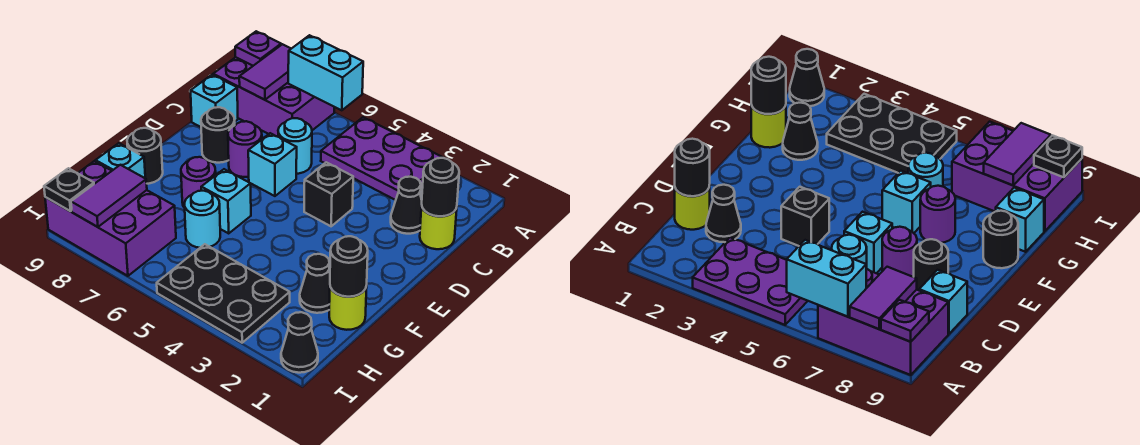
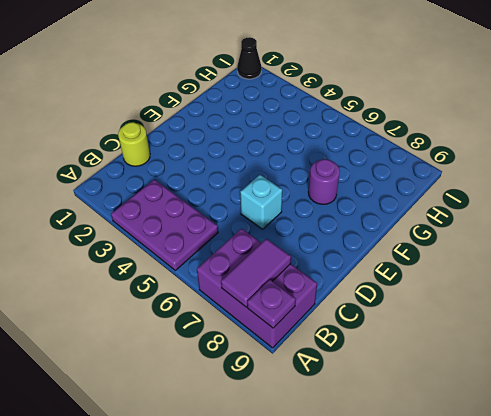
none -> black 1x1 cone [391,177,422,234]
none -> cyan 1x1 round brick [278,118,312,174]
none -> cyan 1x1 brick [191,75,238,127]

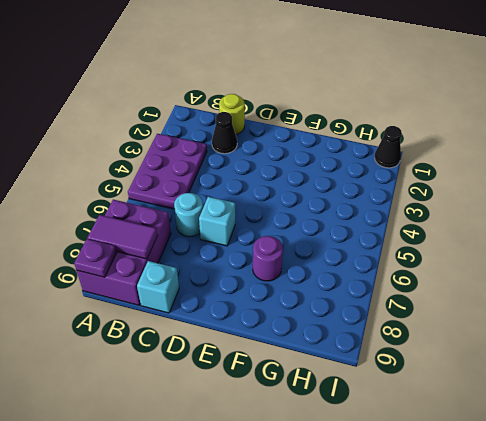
none -> black 1x1 brick [304,162,353,226]
none -> purple 1x1 round brick [228,121,262,177]
none -> black 1x1 round brick [201,107,235,163]

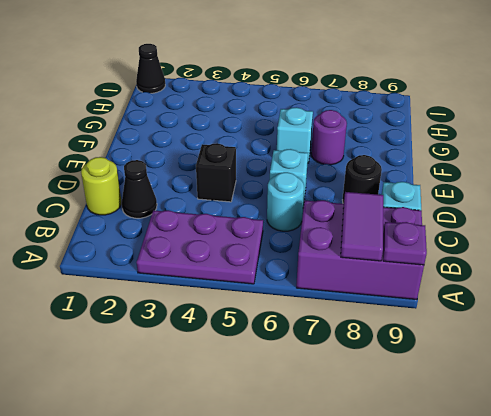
none -> purple 1x1 round brick [228,121,262,177]
none -> black 1x1 round brick [127,128,163,184]
none -> lime 1x1 round brick [329,286,367,330]

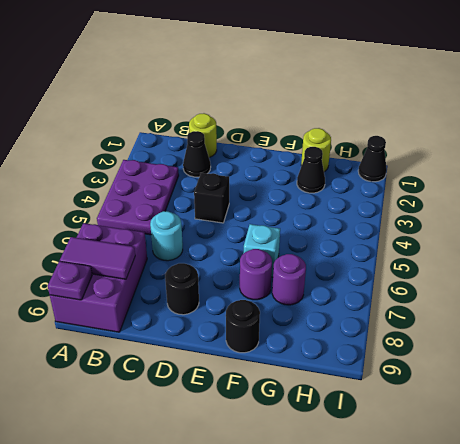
purple 1x1 round brick [272,254,306,305] -> purple 1x1 round brick moved to [228,121,262,177]
none -> cyan 1x1 brick [191,75,238,127]
none -> cyan 1x1 brick [248,133,297,196]
none -> cyan 1x1 round brick [184,191,220,248]

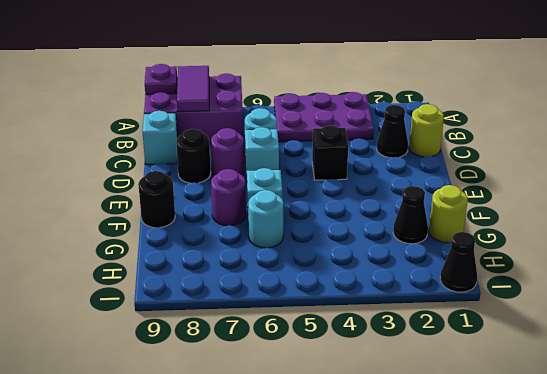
none -> cyan 1x1 brick [96,143,145,178]
none -> black 2x3 plate [157,244,290,343]
none -> purple 2x3 brick [45,161,176,276]

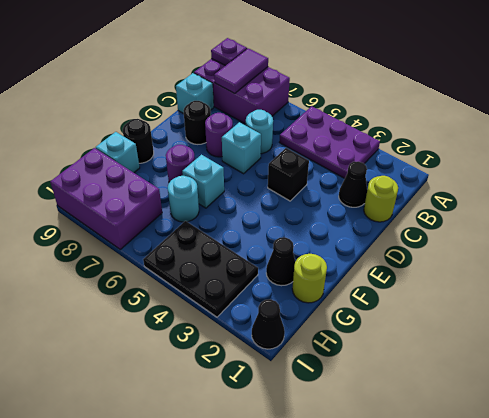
none -> cyan 1x2 brick [288,35,363,110]
none -> black 1x1 round brick [422,158,459,216]
none -> black 1x1 round brick [330,236,368,297]

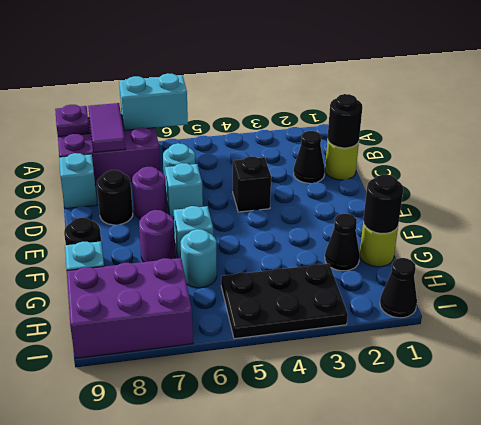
none -> purple 2x3 plate [321,117,443,200]
none -> purple 1x2 tile [71,165,147,227]
none -> black 1x1 plate [44,168,94,211]

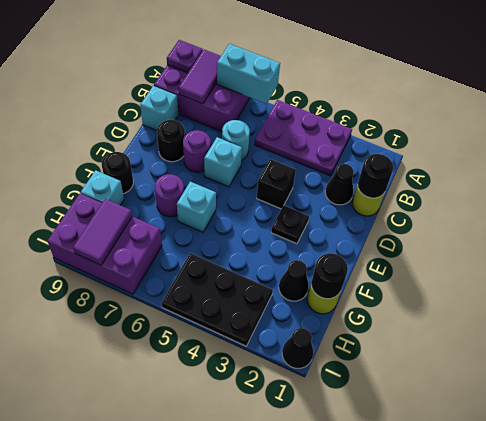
black 1x1 plate [271,205,309,244] -> black 1x1 plate moved to [44,168,94,211]
none -> cyan 1x1 round brick [184,191,220,248]

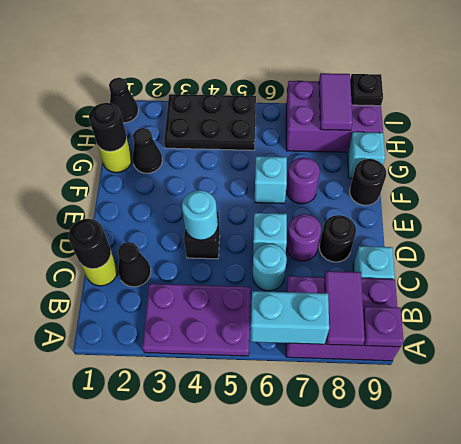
cyan 1x1 round brick [182,190,218,240] -> cyan 1x1 round brick moved to [184,191,220,248]

